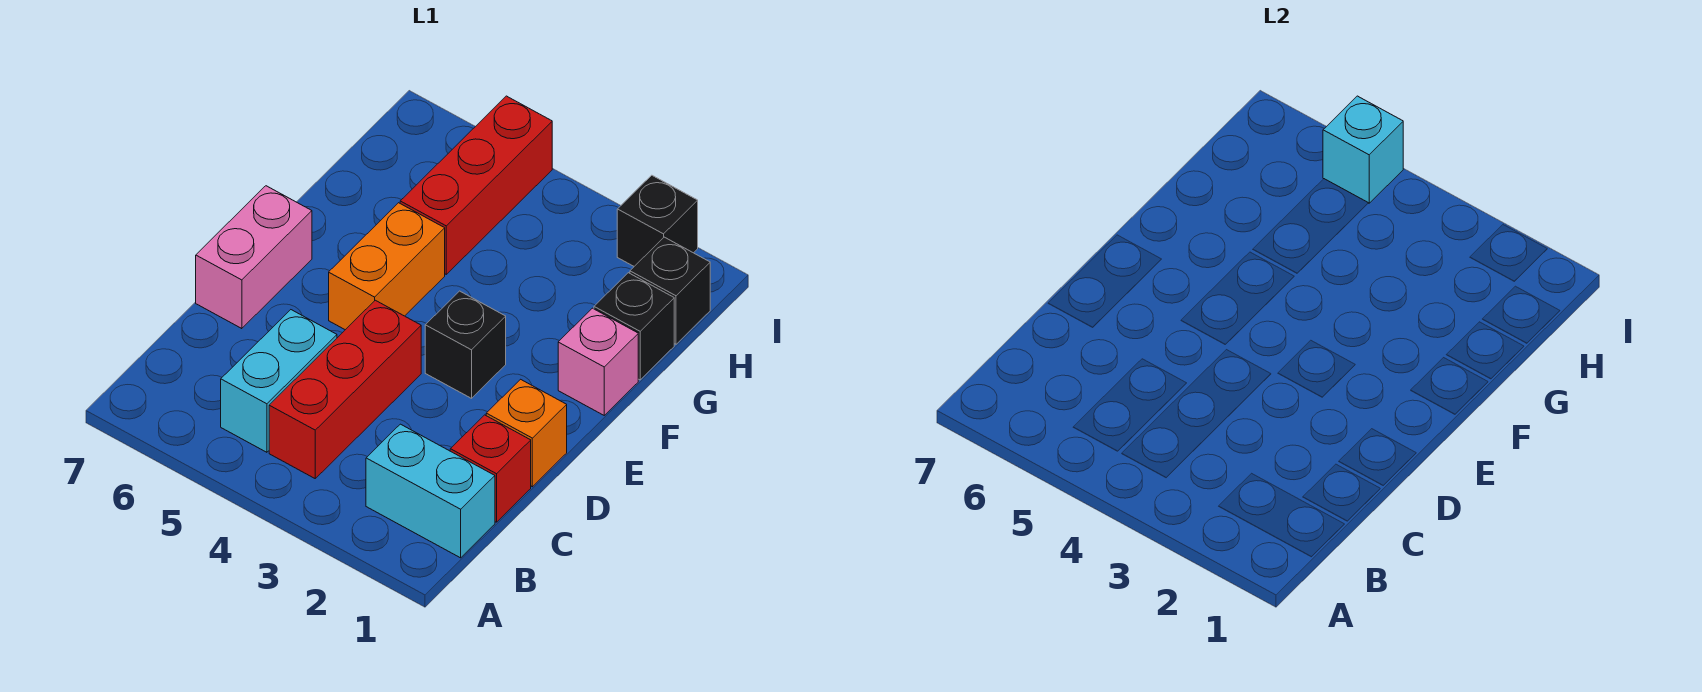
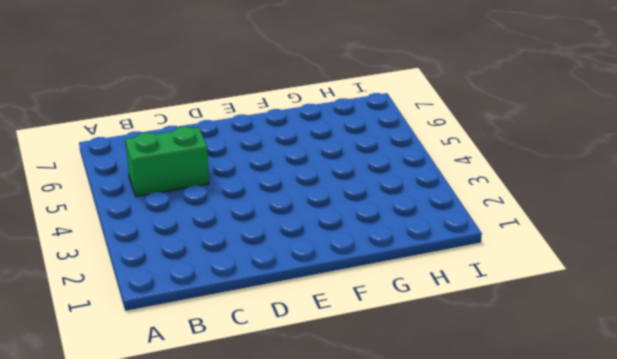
green 1x2 brick [125,127,209,196] -> cyan 1x2 brick [221,310,337,452]
none -> cyan 1x2 brick [366,424,495,558]
none -> red 1x3 brick [269,300,421,478]
none -> red 1x1 brick [450,415,531,522]

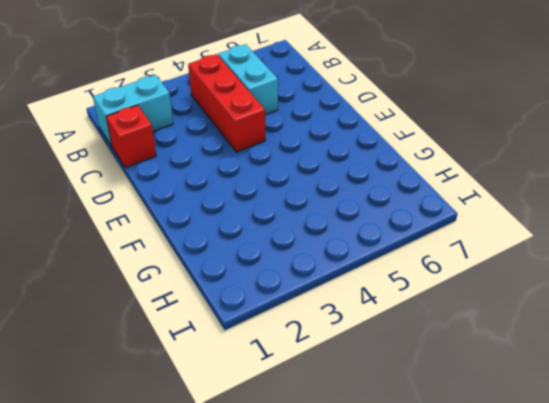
none -> orange 1x1 brick [486,379,567,487]
none -> pink 1x2 brick [196,186,312,329]
none -> black 1x1 brick [425,291,506,398]

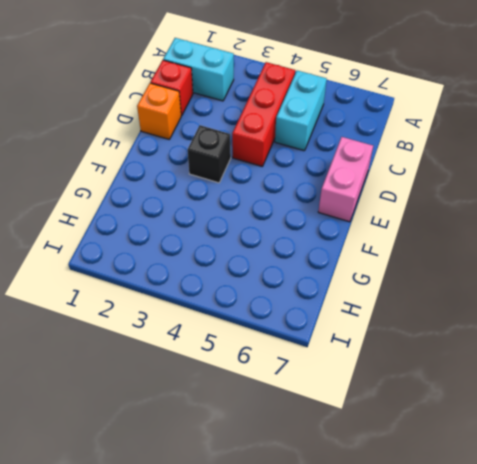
none -> orange 1x2 brick [329,203,445,330]
none -> pink 1x1 brick [558,308,638,415]
none -> black 1x1 brick [594,273,674,380]

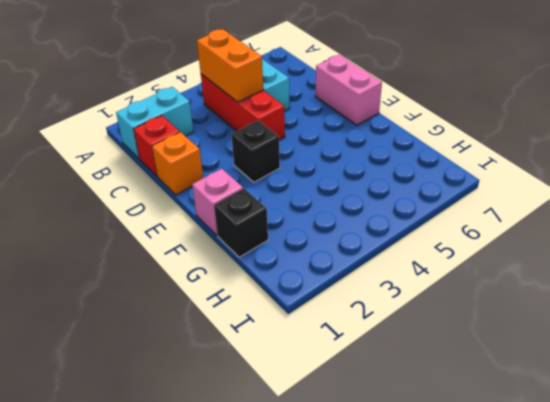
orange 1x2 brick [197,29,263,102] -> orange 1x2 brick moved to [329,203,445,330]
none -> red 1x3 brick [400,96,552,274]
none -> black 1x1 brick [630,237,710,344]
none -> black 1x1 brick [617,175,698,266]

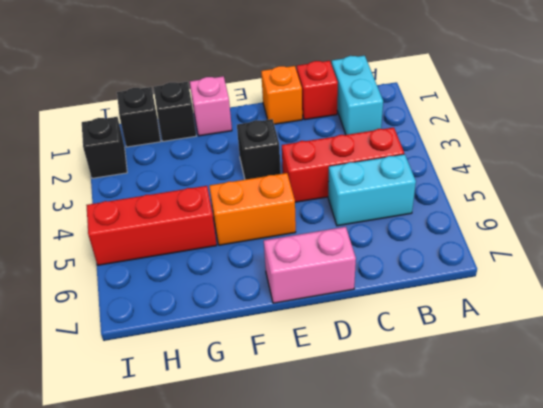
none -> cyan 1x1 brick [1323,96,1403,203]

